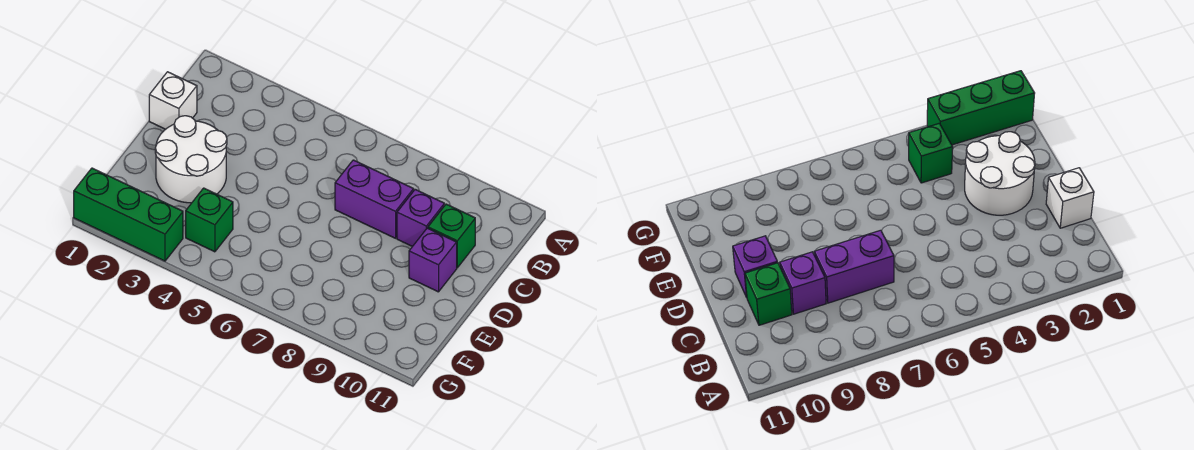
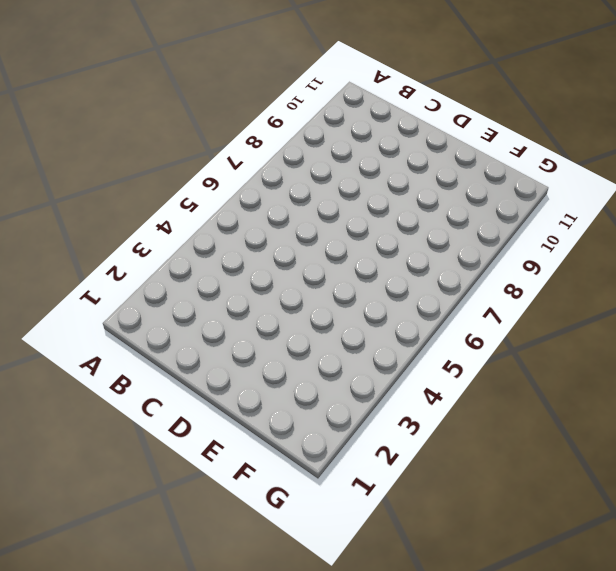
none -> white 1x1 brick [149,72,197,129]
none -> purple 1x2 brick [335,160,414,238]

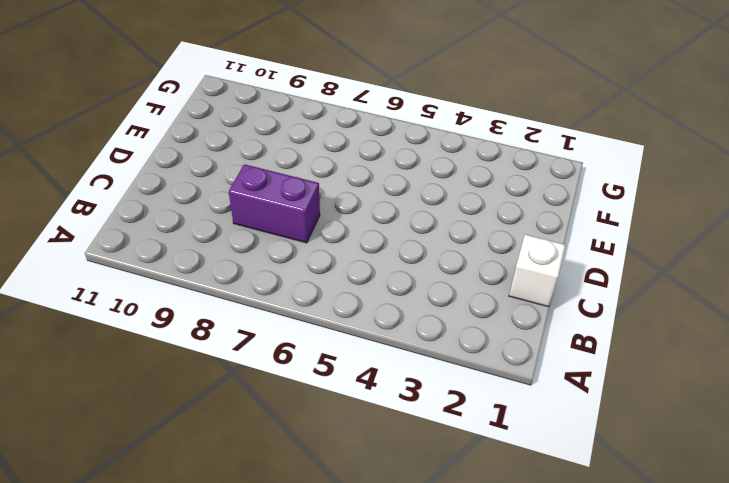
none -> purple 1x1 brick [397,189,444,246]
none -> green 1x1 brick [428,204,475,268]

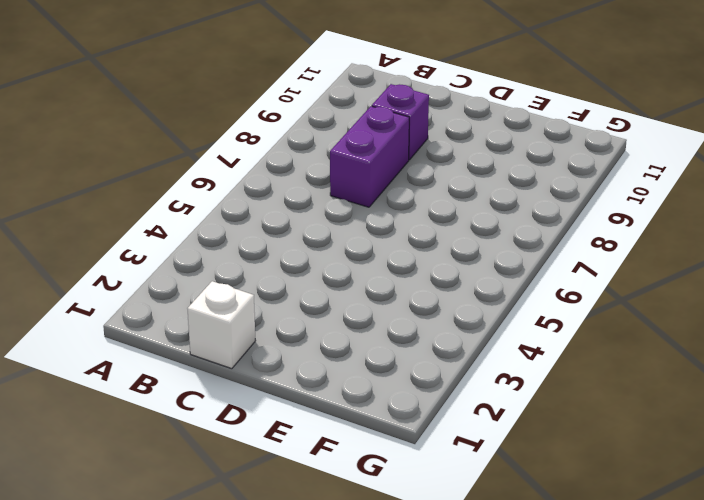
none -> green 1x1 brick [428,204,475,268]
none -> white 2x2 round brick [155,116,227,203]

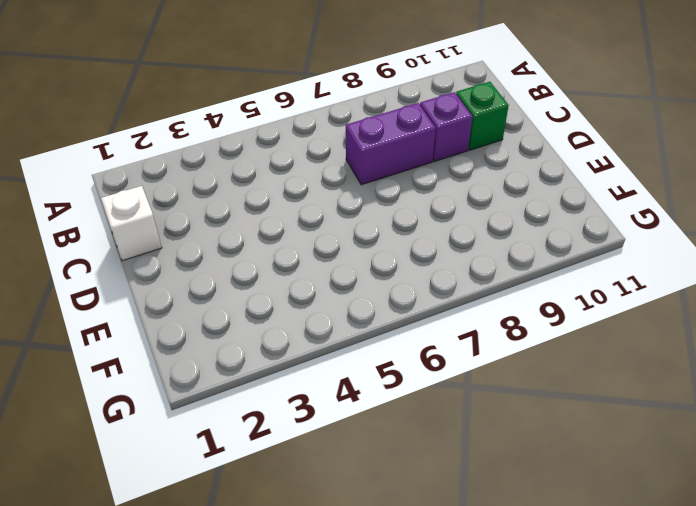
none -> white 2x2 round brick [155,116,227,203]
none -> purple 1x1 brick [409,228,457,292]

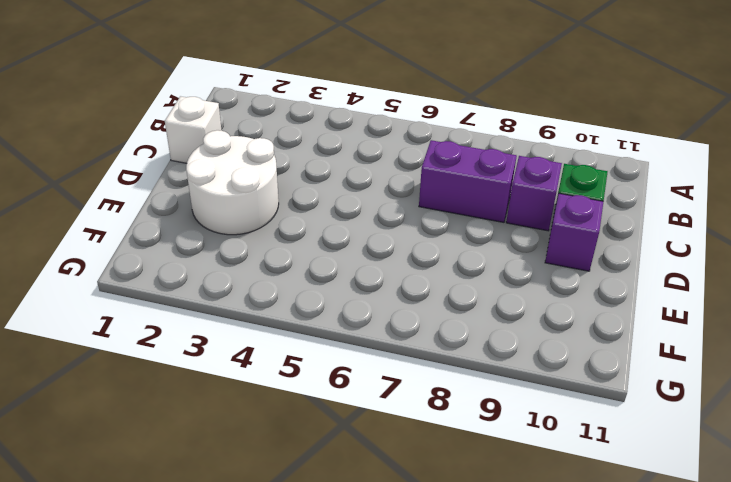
none -> green 1x1 brick [186,188,233,252]
none -> green 1x3 brick [74,168,183,261]

